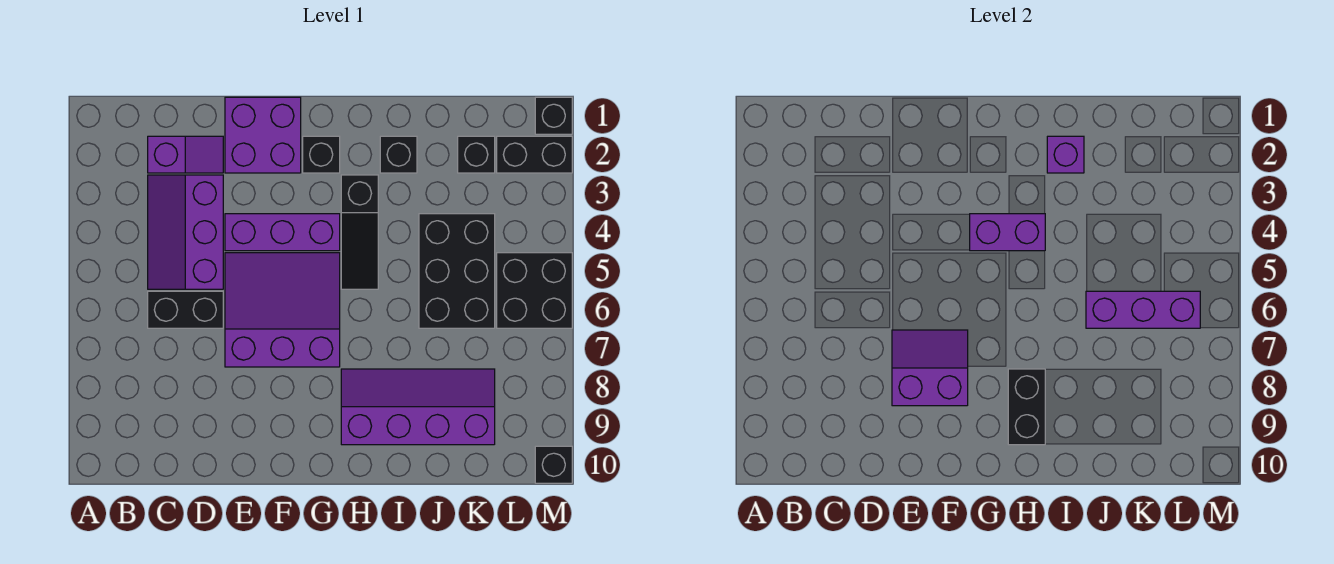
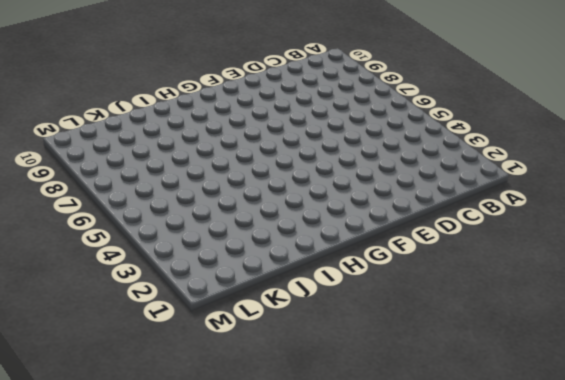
none -> purple 1x2 slope [148,136,223,173]
none -> purple 2x3 slope [148,175,223,289]
none -> black 1x2 brick [148,291,223,328]

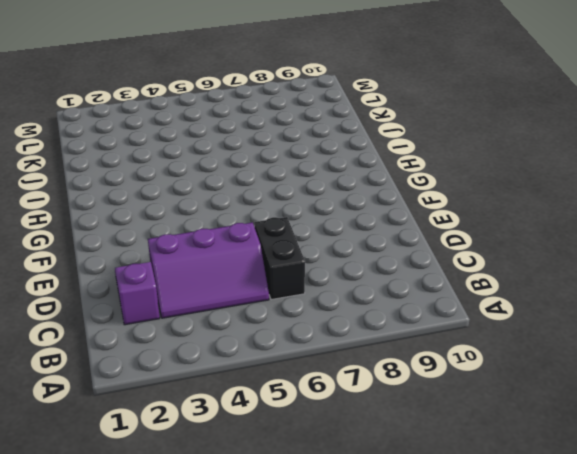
none -> purple 2x2 brick [225,97,301,173]
none -> purple 1x3 brick [225,214,340,251]
none -> purple 3x3 slope [225,253,340,367]

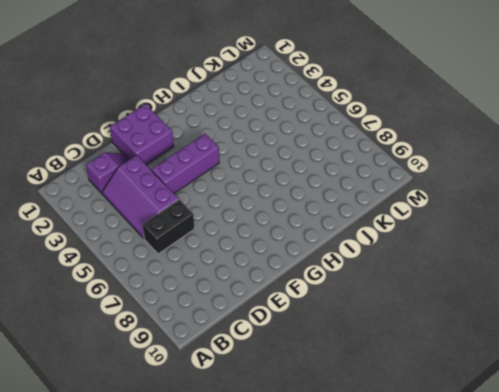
none -> purple 3x3 slope [225,253,340,367]
none -> black 1x1 brick [303,136,340,173]
none -> black 1x3 slope [341,175,378,289]

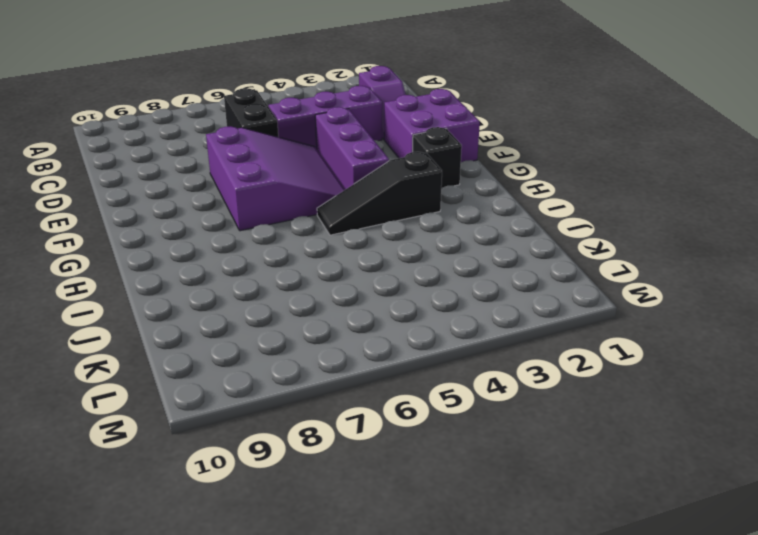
none -> purple 2x4 slope [341,369,495,445]
none -> black 1x1 brick [380,136,417,173]
none -> black 2x3 brick [419,214,495,328]

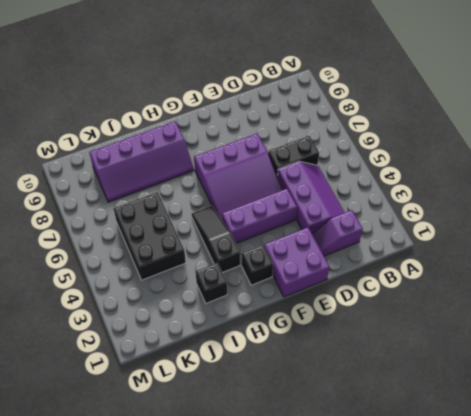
none -> black 1x1 brick [458,136,495,173]
none -> black 1x2 brick [497,136,572,173]
none -> black 2x2 brick [497,253,572,328]

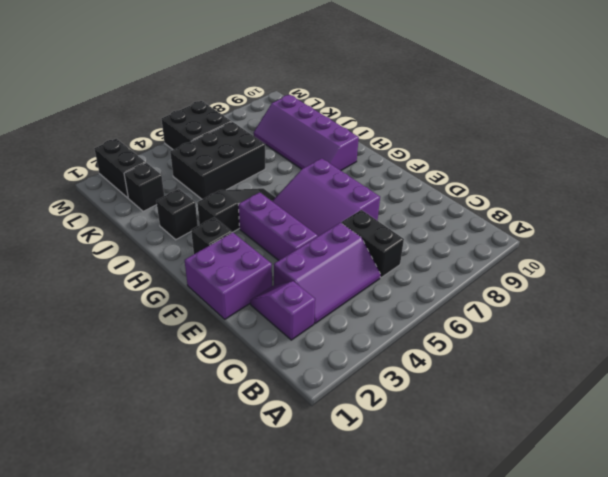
none -> black 1x1 brick [535,97,572,134]
none -> black 1x1 brick [535,446,572,483]
none -> purple 2x2 slope [892,330,968,406]

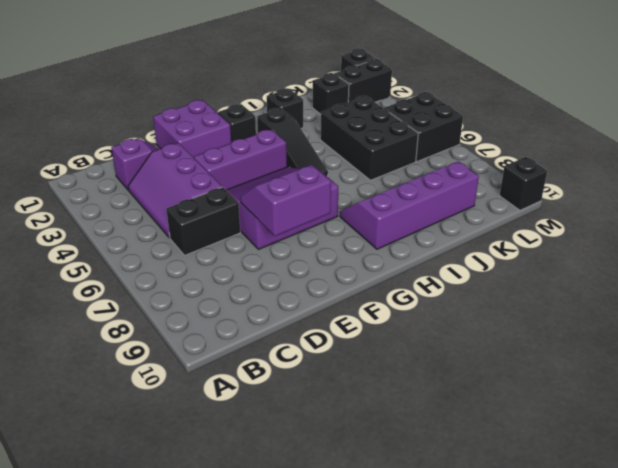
none -> purple 1x2 brick [970,214,1045,251]
none -> black 1x2 brick [1008,369,1045,445]
none -> purple 1x1 brick [1047,136,1084,173]

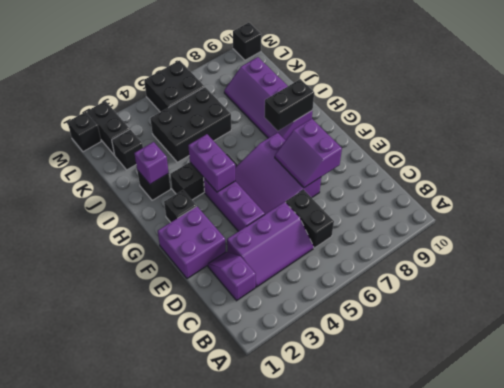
none -> purple 1x3 brick [1086,291,1200,328]

